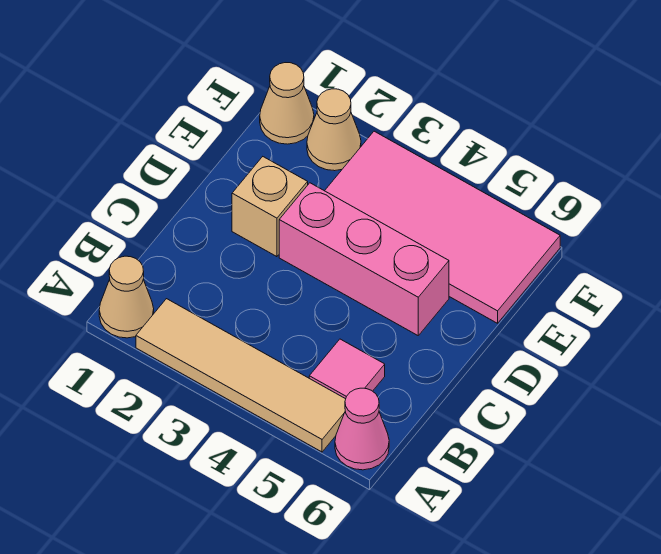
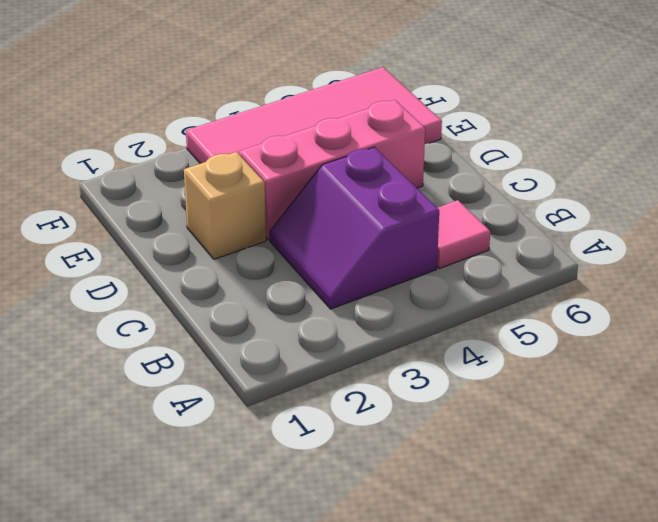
purple 2x2 slope [270,147,439,309] -> none
none -> tan 1x1 cone [99,256,154,338]
none -> tan 1x4 tile [136,299,346,452]

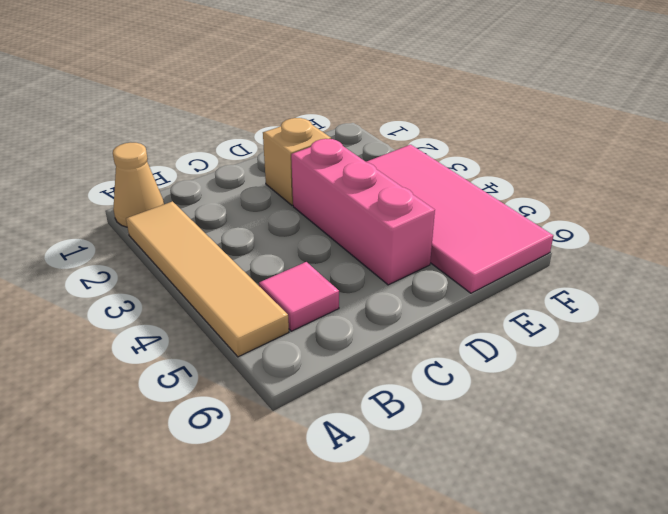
none -> pink 1x1 cone [335,388,389,470]
none -> tan 1x1 cone [260,63,314,144]

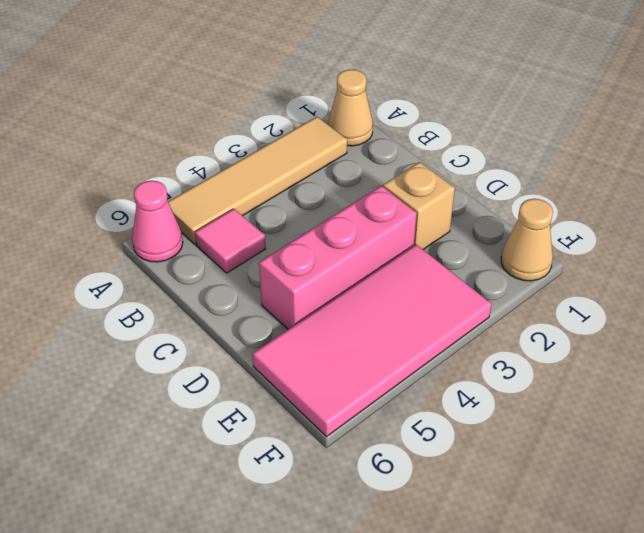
none -> tan 1x1 cone [307,89,361,171]

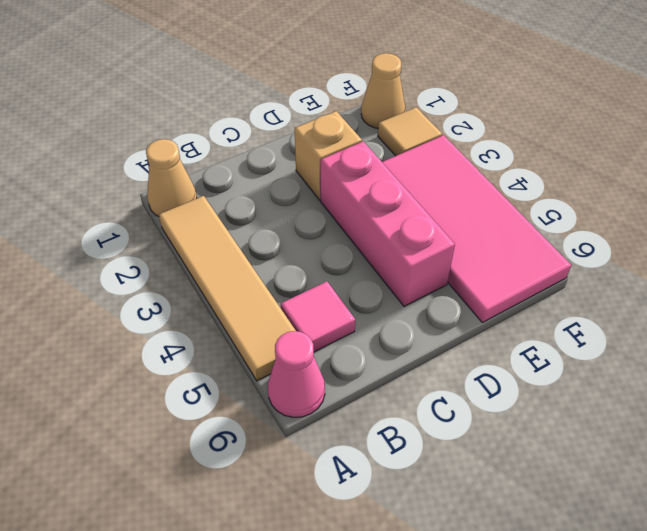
tan 1x1 tile [378,107,442,156] -> tan 1x1 cone [307,89,361,171]

